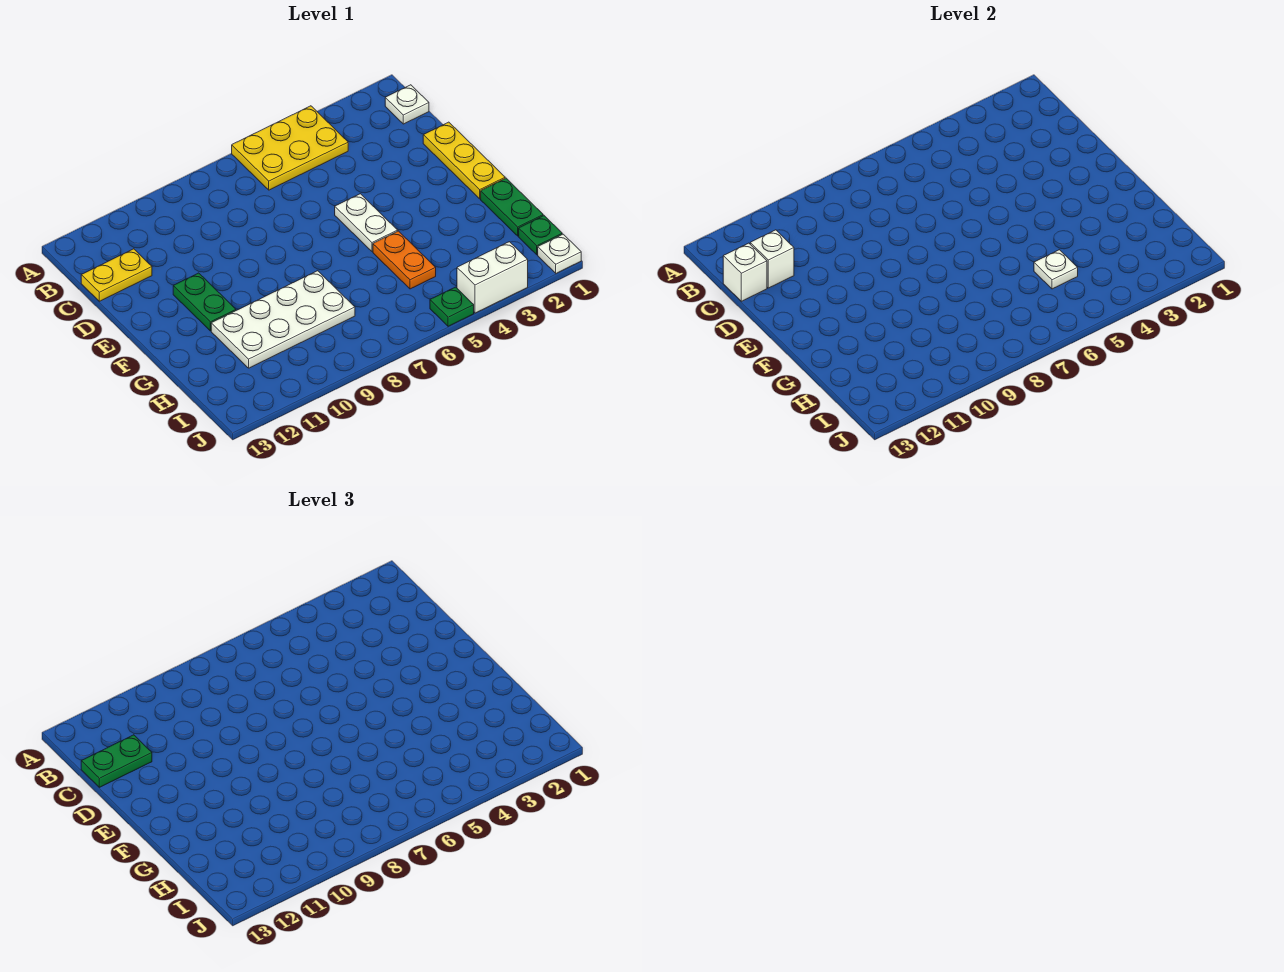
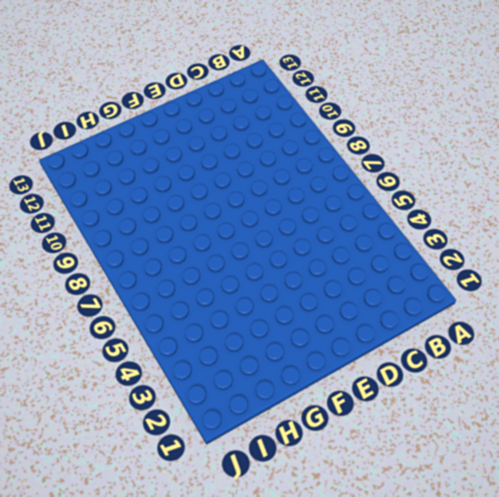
none -> yellow 2x3 plate [232,106,348,190]
none -> white 1x1 plate [385,85,429,124]
none -> yellow 1x2 plate [81,249,152,301]

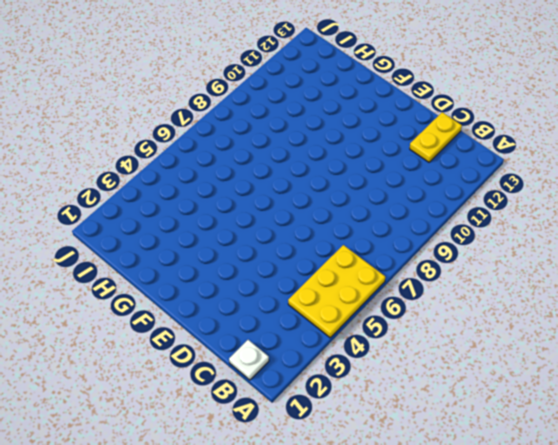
none -> yellow 1x3 plate [423,122,505,199]
none -> white 1x2 plate [335,194,398,252]
none -> green 1x2 plate [173,273,236,331]

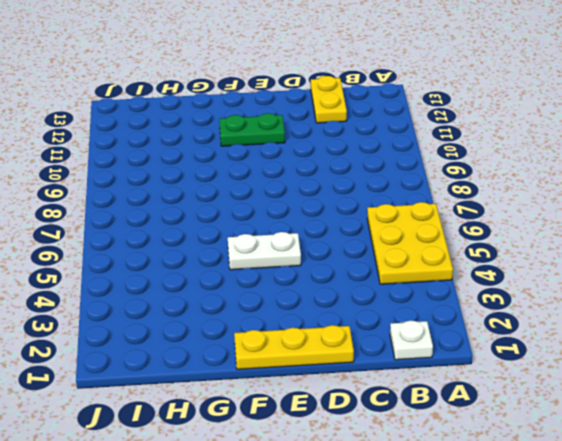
none -> green 1x2 plate [481,178,543,236]
none -> orange 1x2 plate [373,231,436,289]
none -> white 2x4 plate [211,271,355,368]

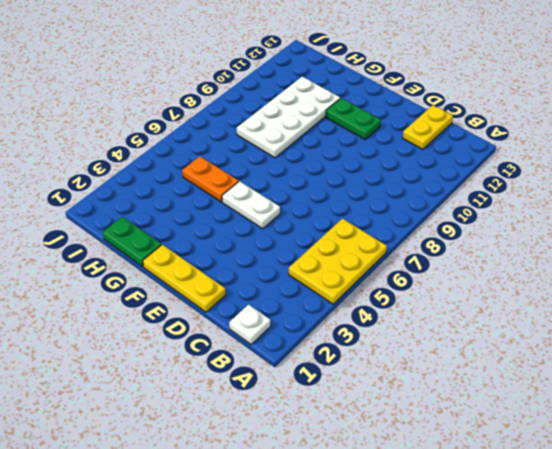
none -> green 1x1 plate [519,216,562,255]
none -> white 1x1 plate [538,234,581,273]
none -> white 1x2 brick [457,242,528,313]

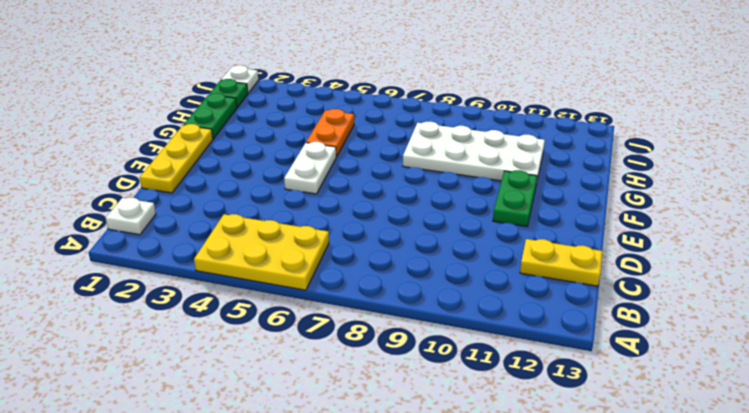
none -> white 1x2 brick [457,242,528,313]
none -> green 1x1 plate [430,287,474,326]
none -> white 1x1 brick [750,230,794,288]

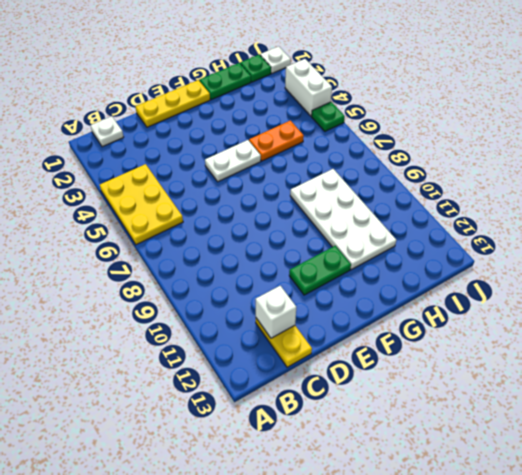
none -> white 1x1 brick [723,243,767,301]
none -> white 1x1 plate [1034,250,1078,289]
none -> green 1x2 plate [81,735,152,787]

